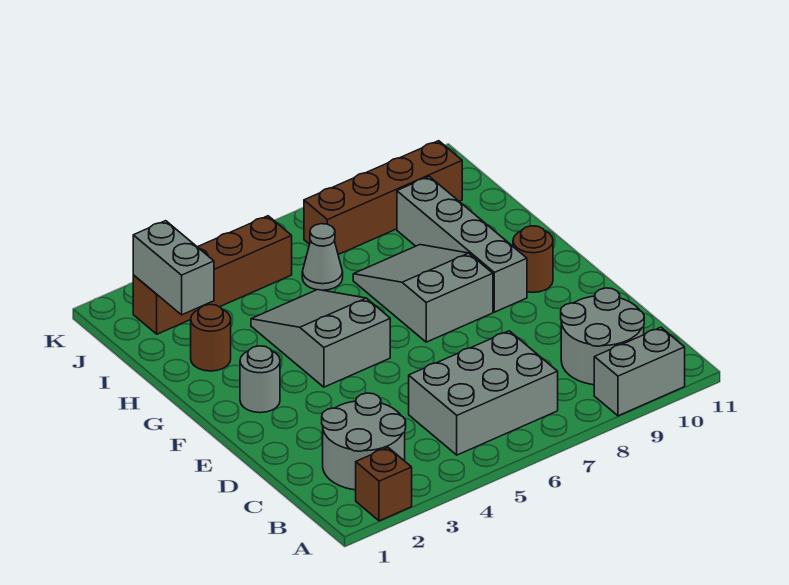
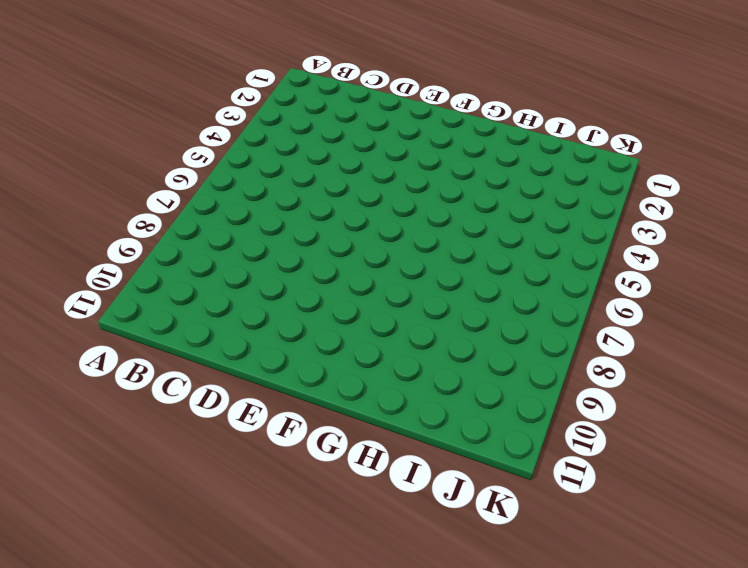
none -> brown 1x1 brick [356,448,412,521]
none -> grey 1x2 brick [594,327,685,416]
none -> grey 2x2 round brick [322,393,406,490]

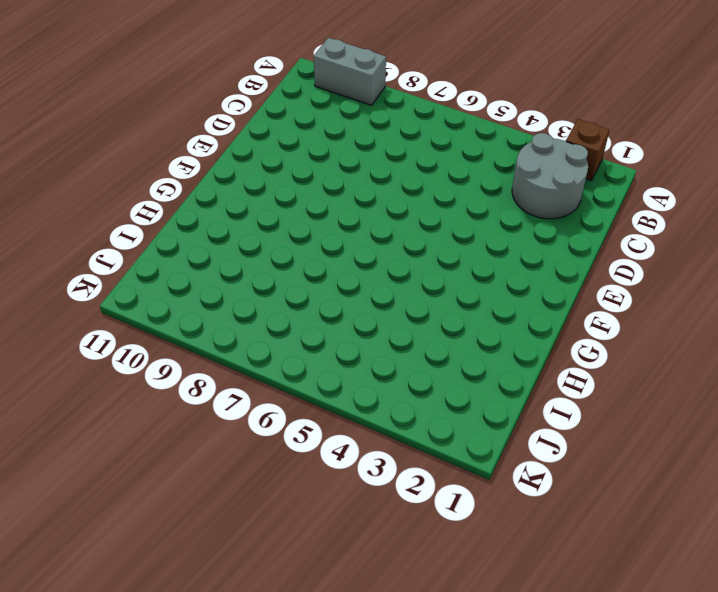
none -> grey 2x3 brick [409,331,558,455]
none -> grey 2x2 round brick [561,288,644,385]
none -> grey 1x1 round brick [240,346,280,413]

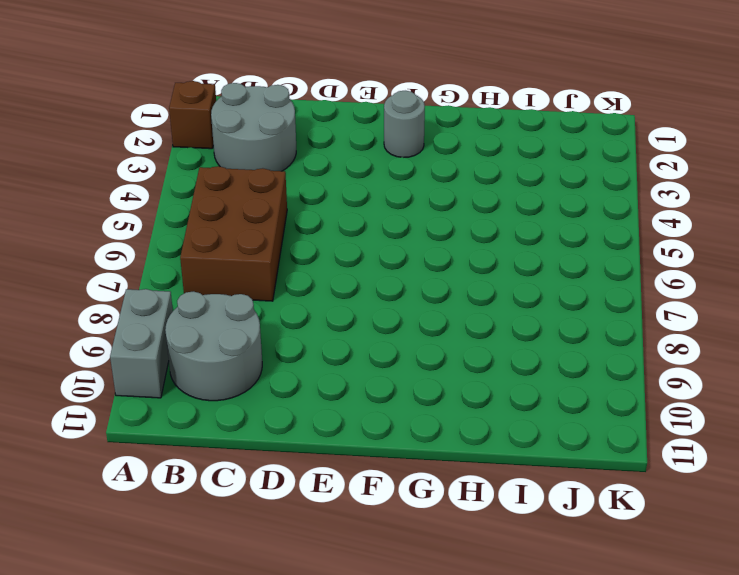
brown 2x3 brick [180,166,287,301] -> grey 2x3 brick [409,331,558,455]
none -> grey 2x3 slope [251,290,390,387]
none -> grey 2x3 slope [353,245,493,342]
none -> grey 1x4 brick [397,176,527,312]

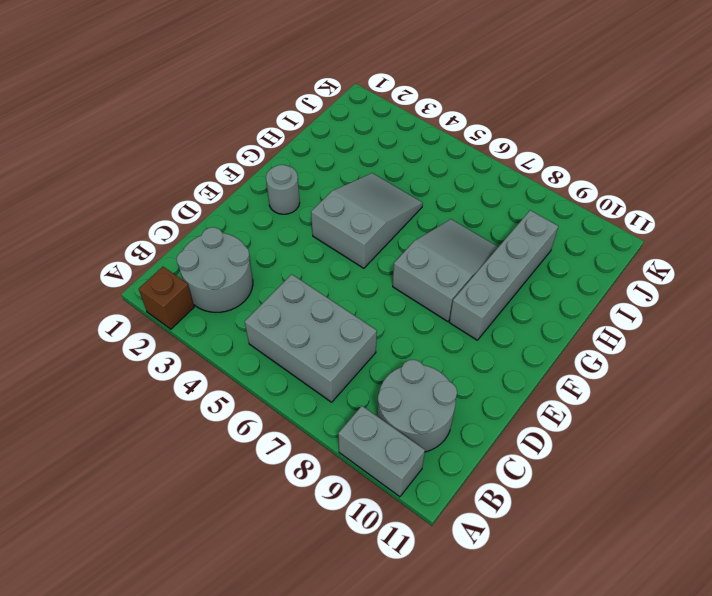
none -> brown 1x1 round brick [513,226,553,292]
none -> brown 1x1 round brick [191,304,231,371]
none -> grey 1x1 cone [302,224,343,290]

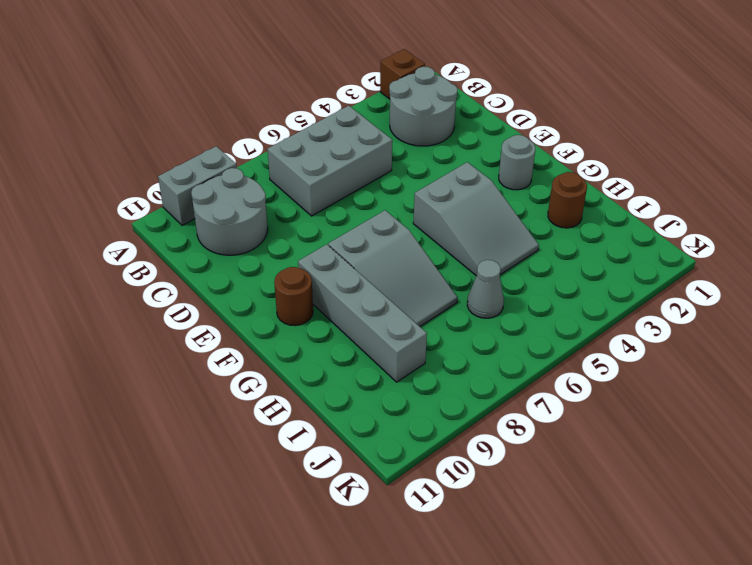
none -> brown 1x4 brick [133,216,292,334]
none -> brown 1x4 brick [304,141,462,255]
none -> grey 1x2 brick [133,221,214,315]

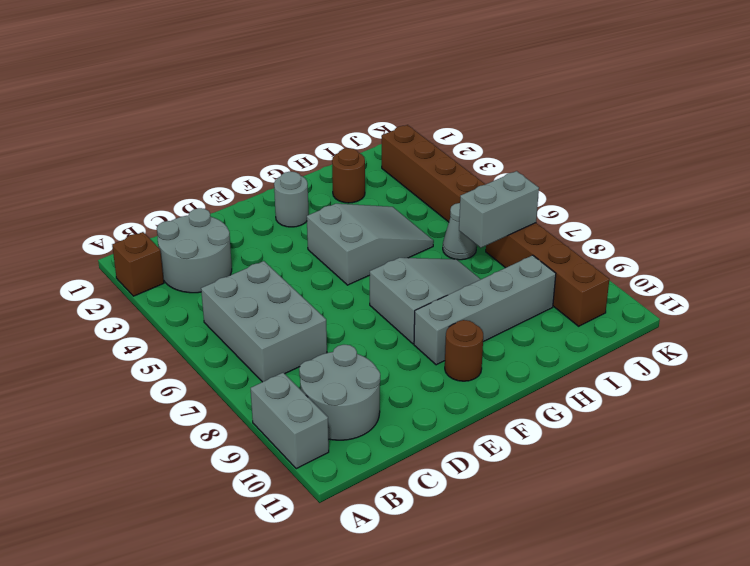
grey 1x2 brick [459,171,539,248] -> grey 1x2 brick moved to [133,221,214,315]

